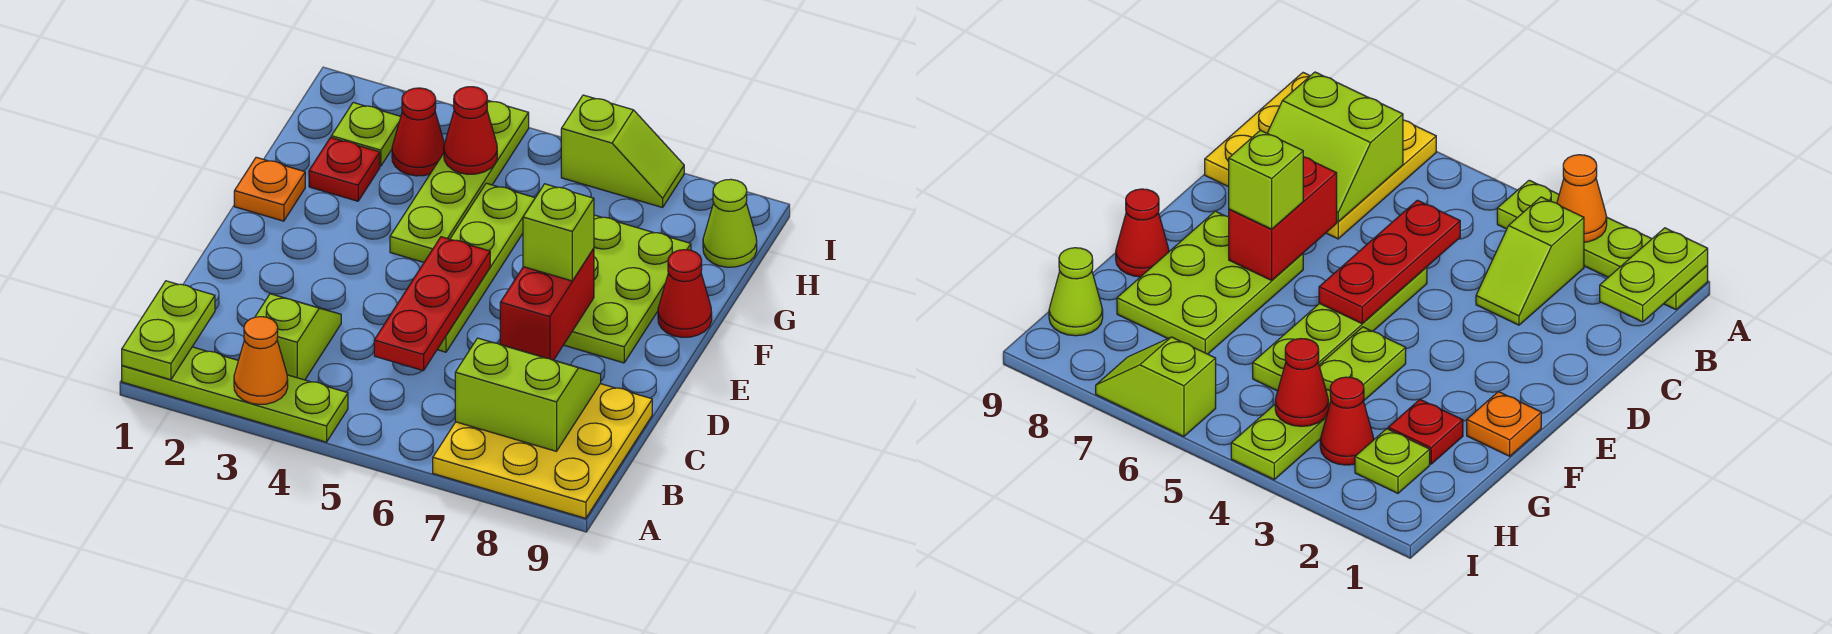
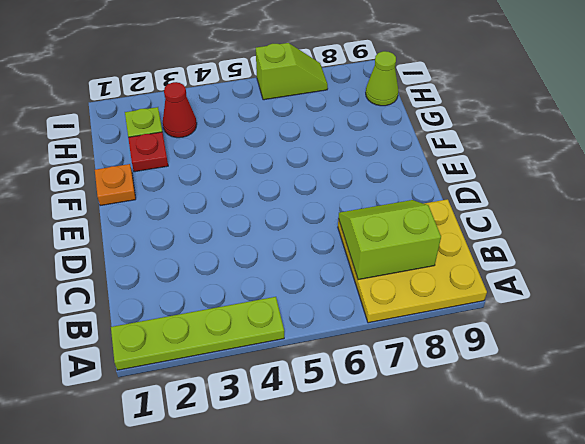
none -> lime 1x2 slope [255,294,341,380]
none -> lime 1x4 plate [437,183,535,352]
none -> lime 2x3 plate [564,215,691,363]

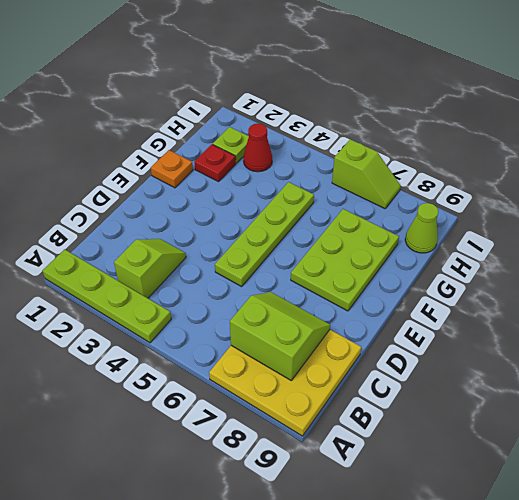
none -> lime 1x4 plate [390,100,529,262]
none -> red 1x1 cone [658,250,712,337]
none -> lime 1x2 plate [122,281,215,380]

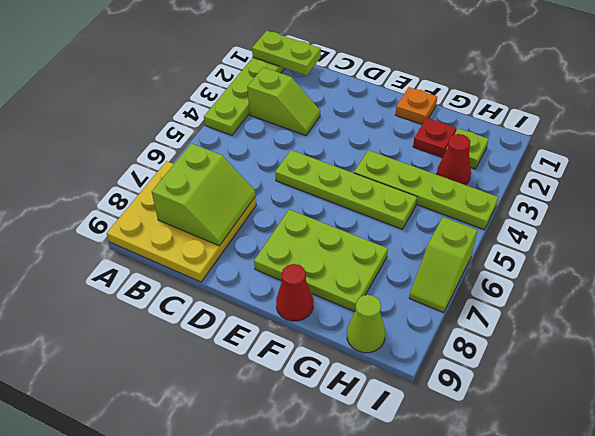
none -> orange 1x1 cone [234,317,288,404]
none -> red 1x3 plate [374,237,490,371]
none -> red 1x2 brick [500,249,594,360]

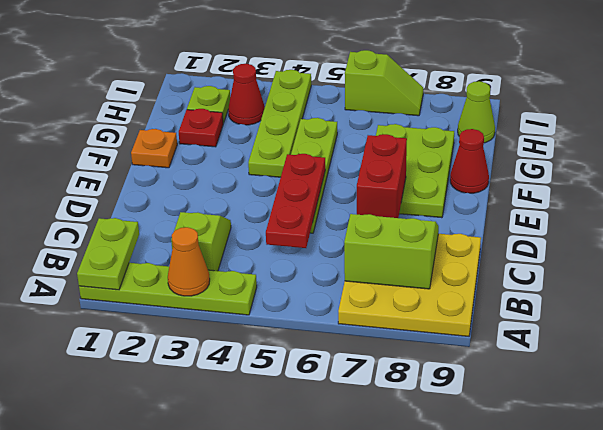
none -> red 1x1 cone [444,87,497,174]
none -> lime 1x1 brick [523,184,594,281]

